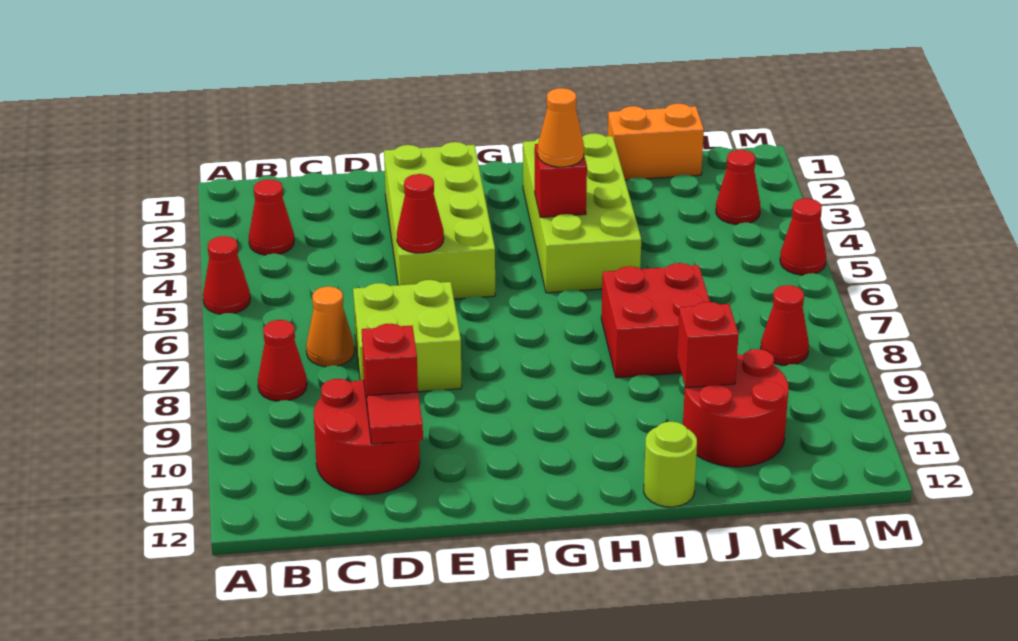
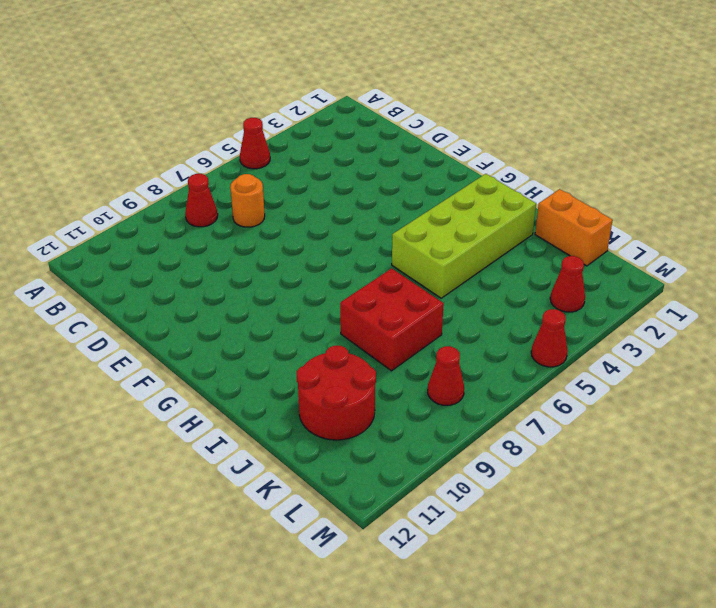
orange 1x1 round brick [230,174,265,227] -> orange 1x1 cone [306,287,354,367]
none -> red 1x1 cone [249,179,294,255]
none -> red 2x2 round brick [314,379,420,495]
none -> lime 2x2 brick [353,280,462,392]

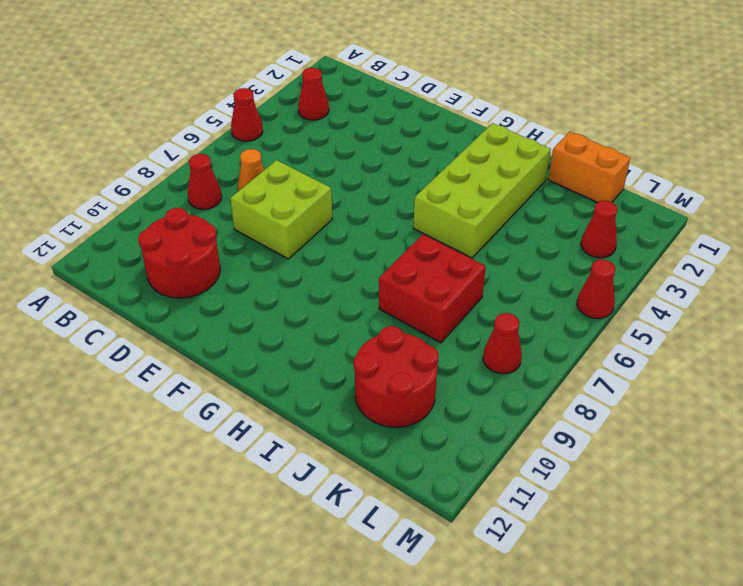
none -> lime 2x4 brick [384,142,495,299]
none -> lime 1x1 round brick [644,422,697,507]
none -> red 1x1 brick [362,324,418,403]

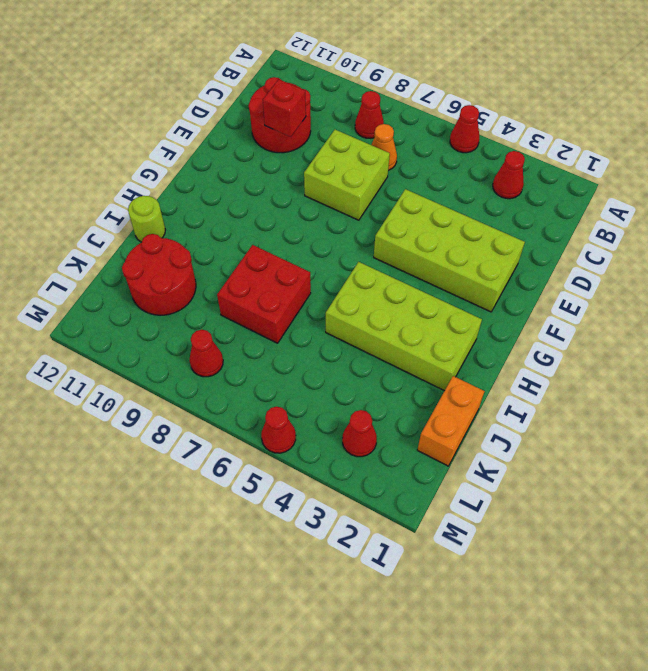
none -> red 1x1 tile [367,392,423,444]
none -> red 1x1 cone [397,174,444,253]
none -> red 1x1 brick [535,144,587,217]

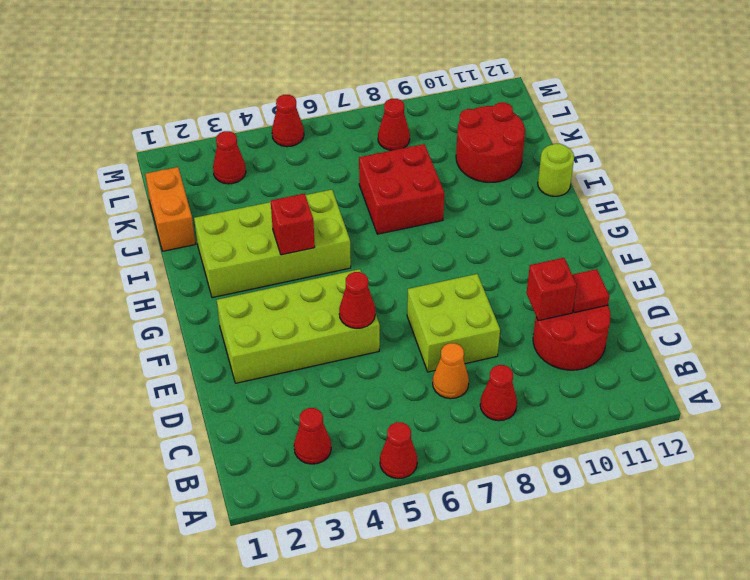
none -> red 1x1 brick [677,302,739,388]
none -> orange 1x1 cone [538,88,584,167]

